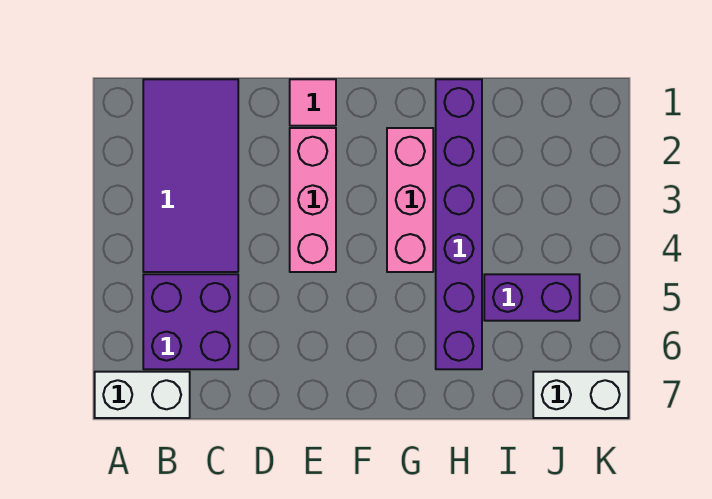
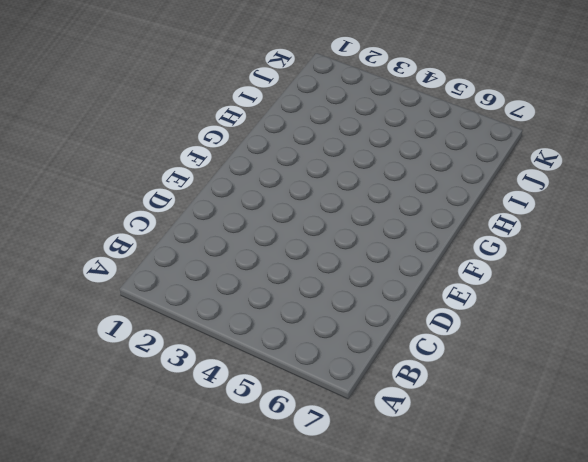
none -> white 1x2 brick [95,372,190,418]
none -> purple 2x4 tile [143,79,238,272]

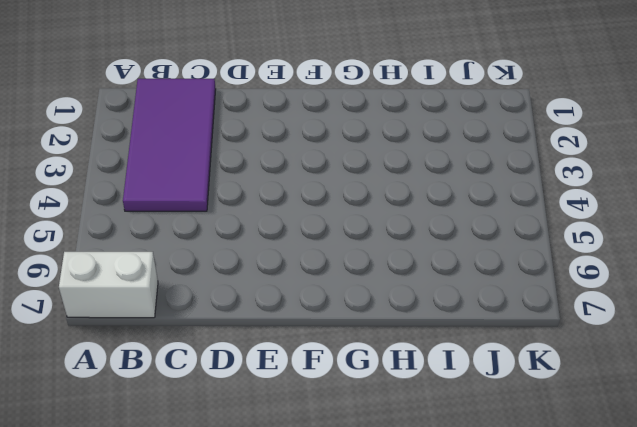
none -> purple 2x2 brick [143,274,238,369]
none -> pink 1x1 tile [290,79,336,126]

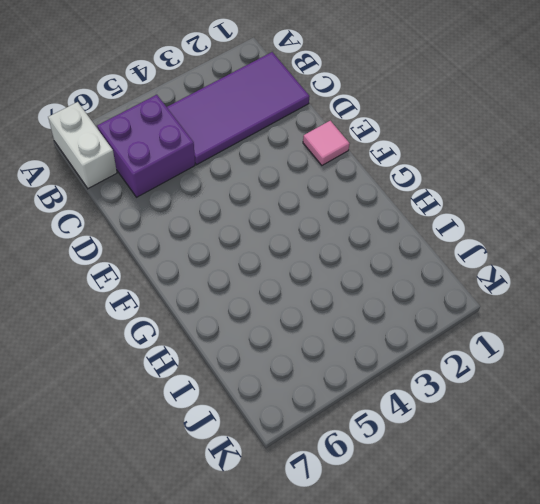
none -> pink 1x3 brick [290,128,336,272]
none -> pink 1x3 brick [387,128,433,272]

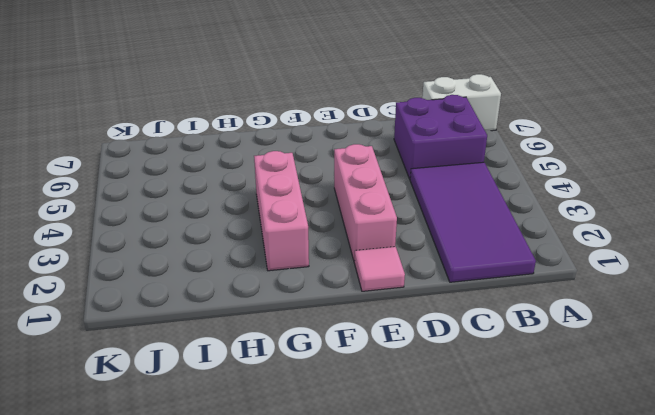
none -> purple 1x6 brick [436,79,482,369]
none -> purple 1x2 brick [484,274,580,321]

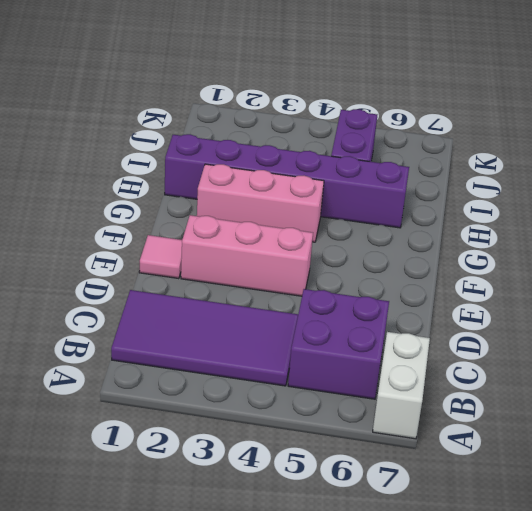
none -> white 1x2 brick [533,372,628,418]

